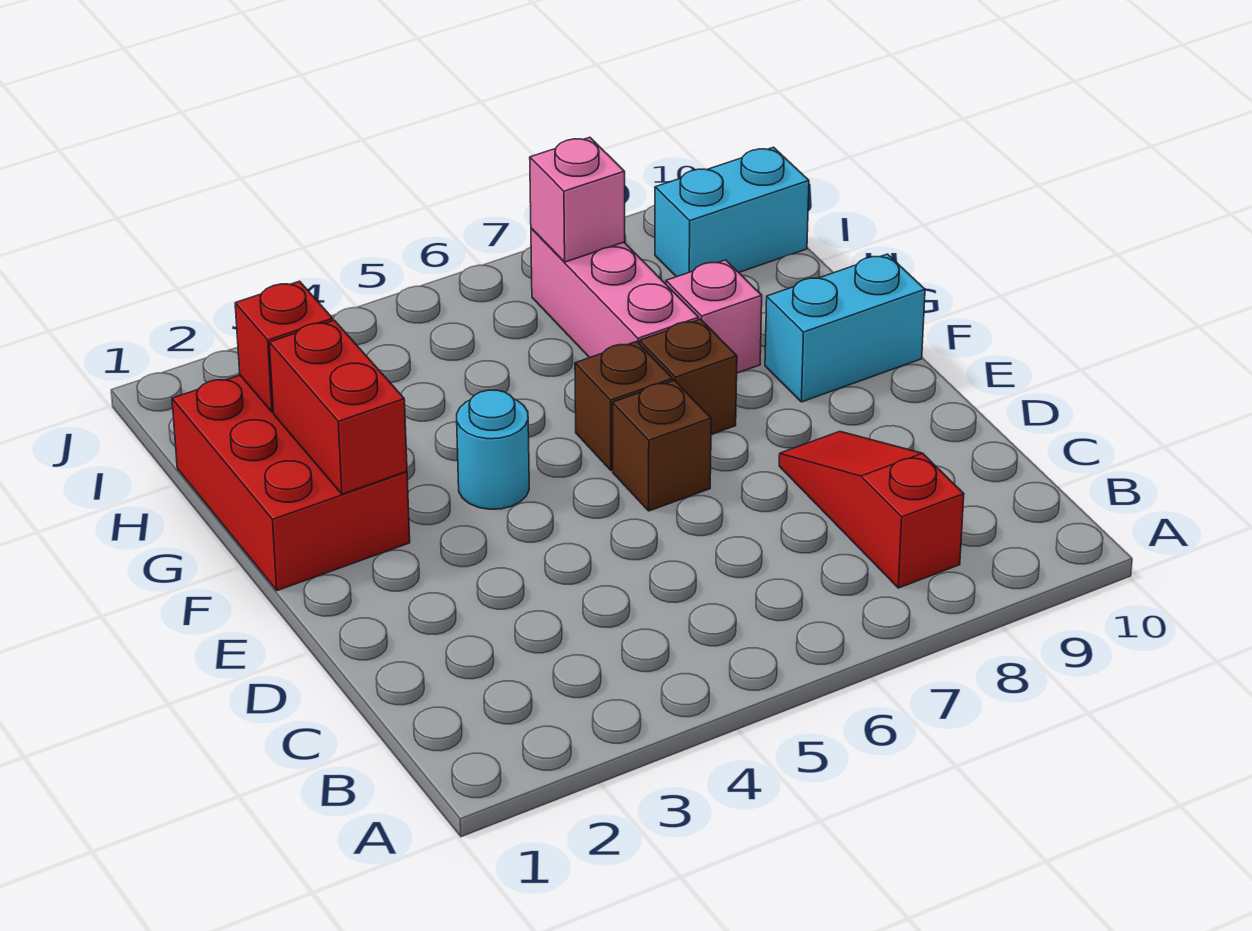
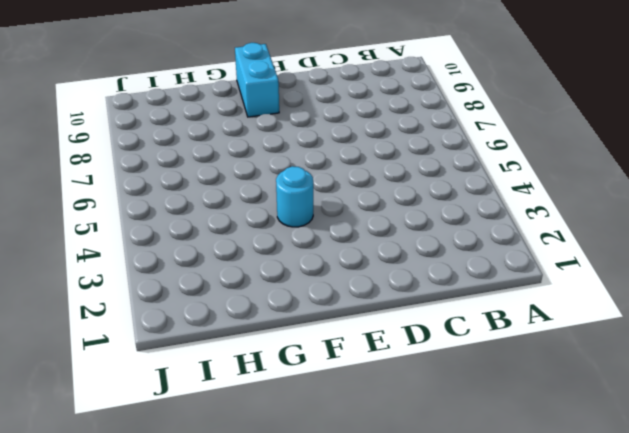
none -> red 1x3 slope [779,431,964,588]
none -> brown 1x1 brick [613,380,711,511]
none -> red 2x3 brick [172,375,410,591]

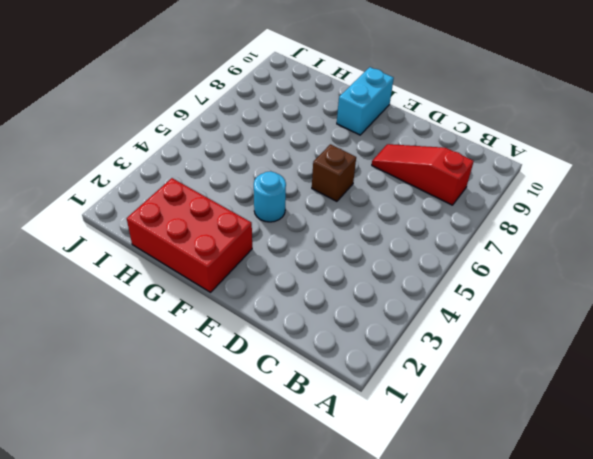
none -> brown 1x1 brick [575,342,673,470]
none -> brown 1x1 brick [640,319,737,434]
none -> pink 1x3 brick [531,228,699,358]

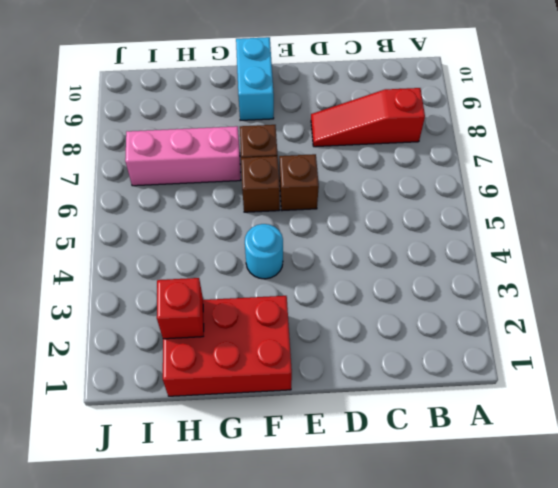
none -> pink 1x1 brick [666,260,762,373]
none -> cyan 1x2 brick [655,147,809,277]
none -> red 1x2 brick [269,320,407,494]

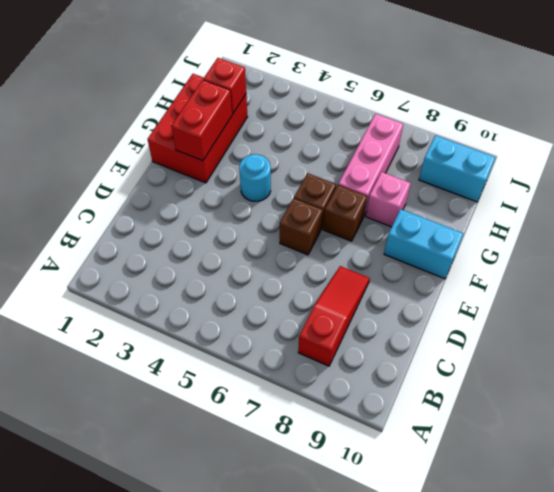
none -> pink 1x1 brick [530,137,625,262]

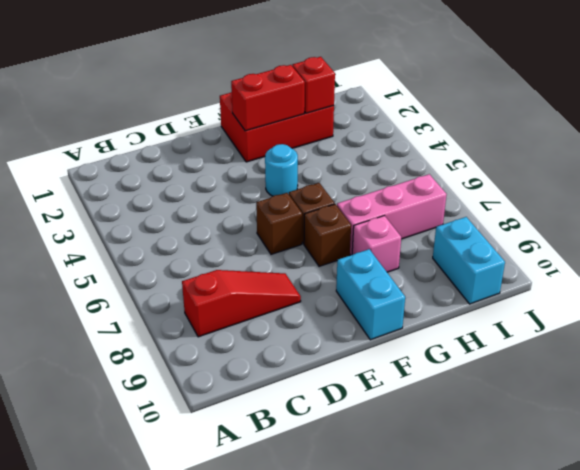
none -> pink 1x1 brick [530,137,625,262]

